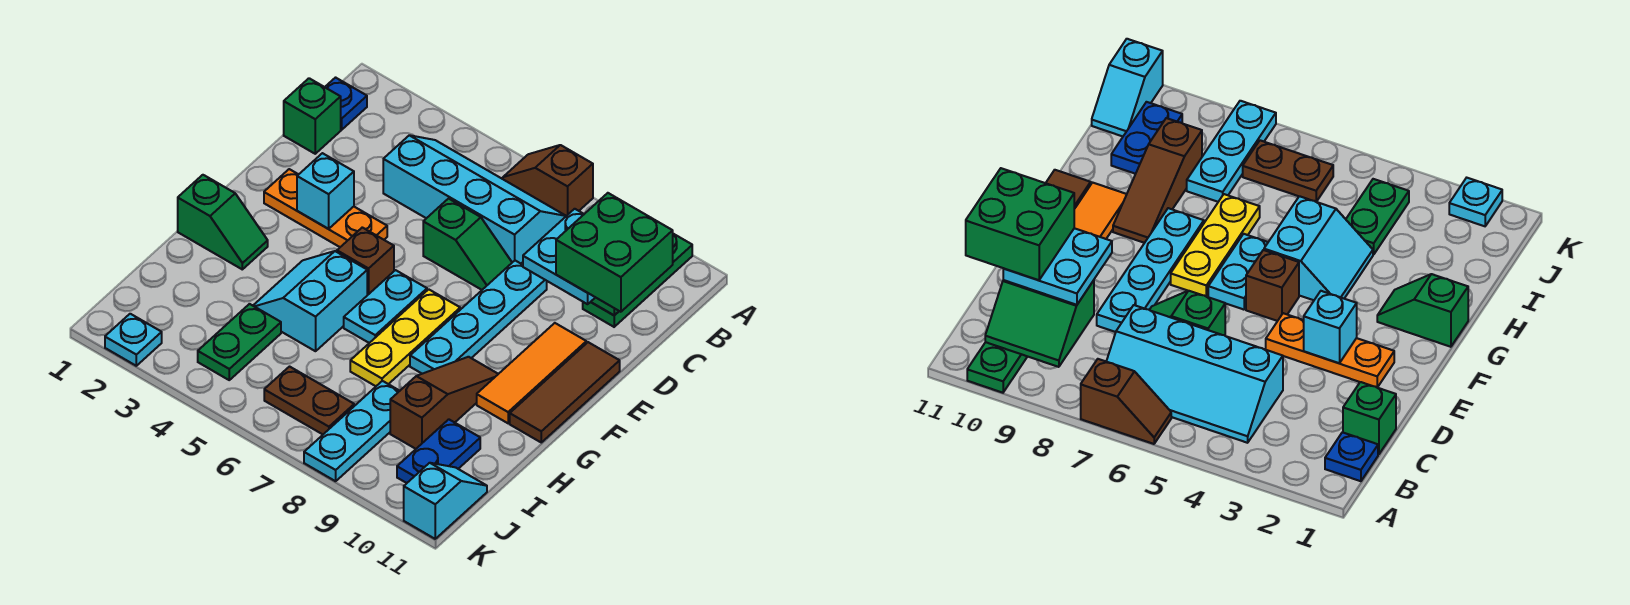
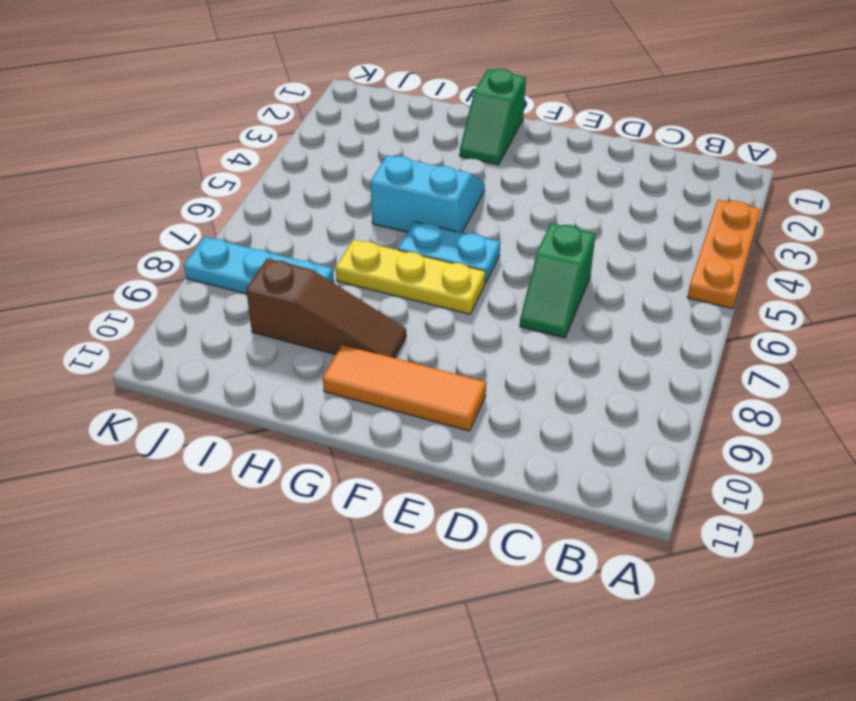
orange 1x3 plate [687,200,761,309] -> orange 1x3 plate moved to [264,169,387,247]
none -> brown 1x2 slope [503,145,593,216]
none -> green 1x3 plate [583,234,692,327]
none -> blue 1x1 plate [325,78,367,130]

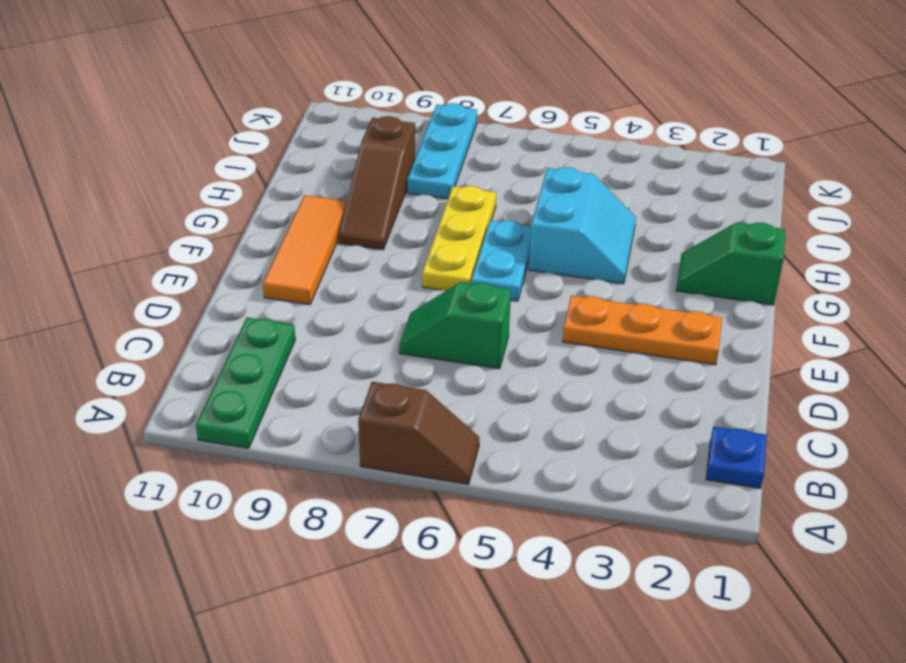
none -> cyan 2x4 slope [383,135,566,263]
none -> green 1x1 brick [284,78,341,154]
none -> cyan 1x4 plate [410,261,547,374]

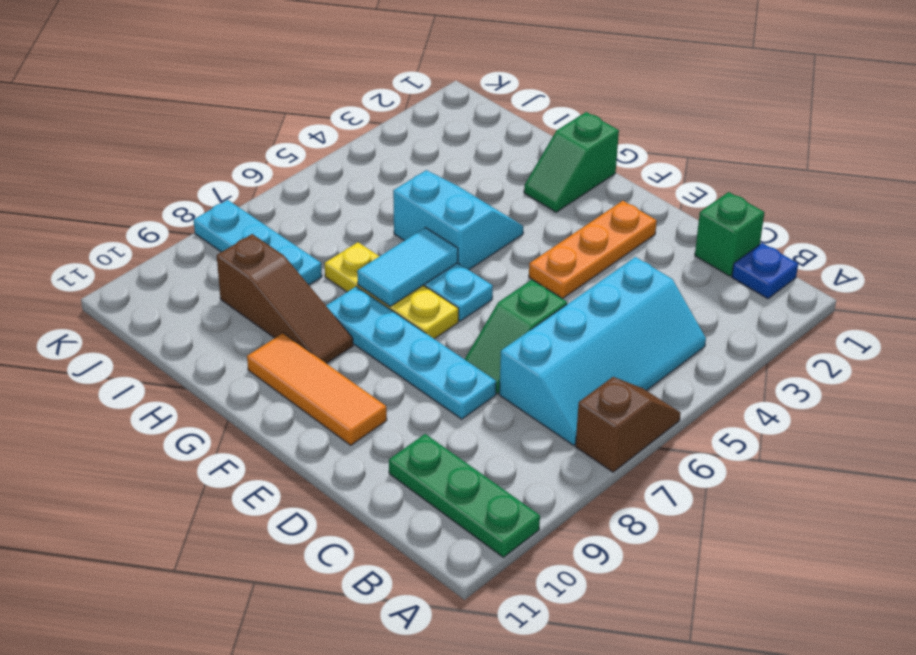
cyan 1x2 tile [357,228,458,306] -> none
none -> brown 1x3 tile [510,342,620,442]
none -> brown 1x1 brick [337,227,394,295]
none -> green 1x2 plate [198,304,281,380]

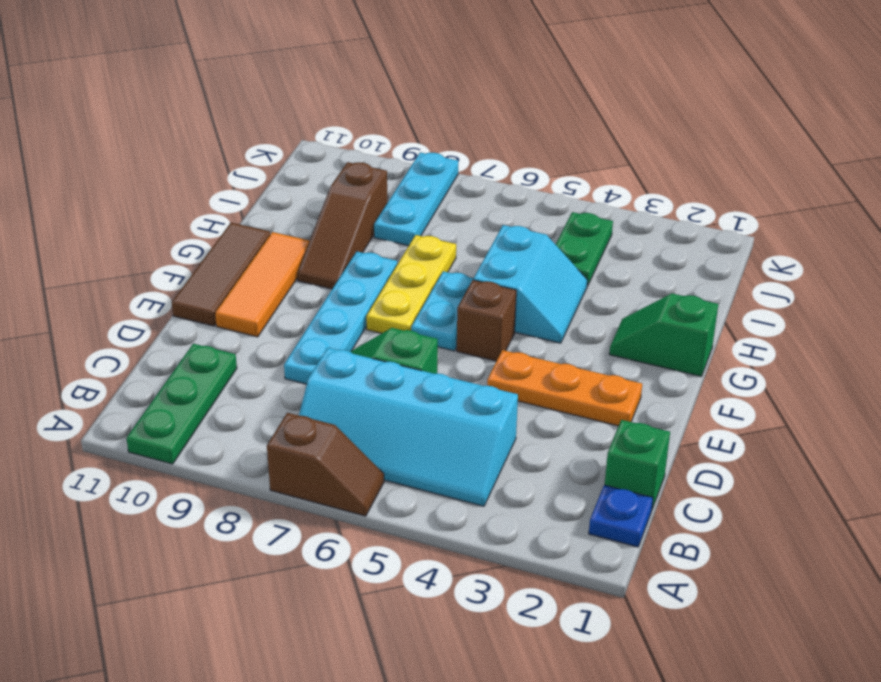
none -> blue 1x2 plate [397,419,480,483]
none -> brown 1x2 plate [264,367,354,434]
none -> cyan 1x2 slope [404,463,487,539]

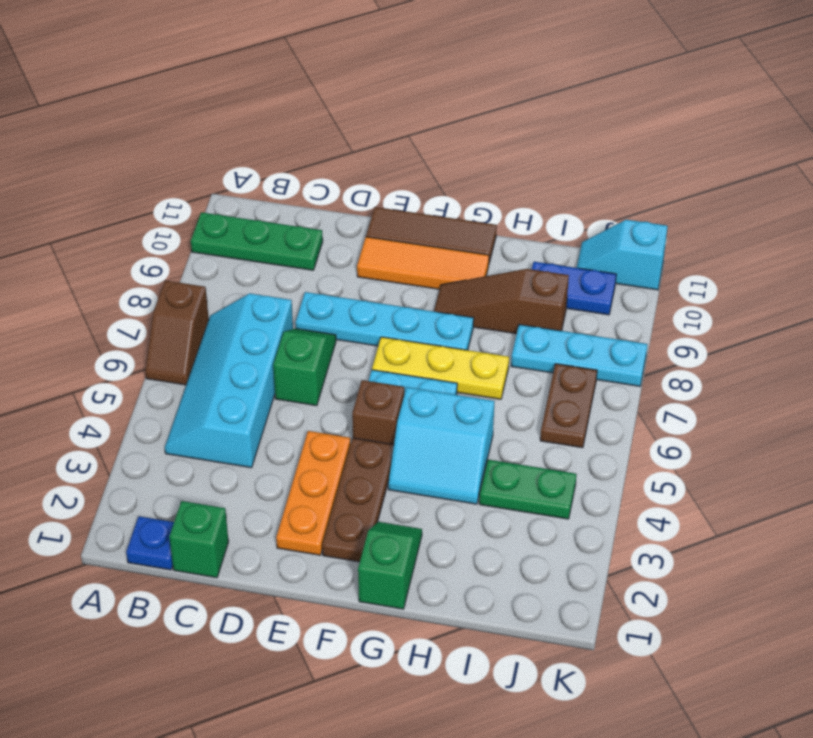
brown 1x3 plate [322,438,394,562] -> none
none -> cyan 1x1 plate [105,314,162,366]
none -> green 2x2 slope [985,280,1094,367]
none -> cyan 1x1 brick [297,153,354,229]

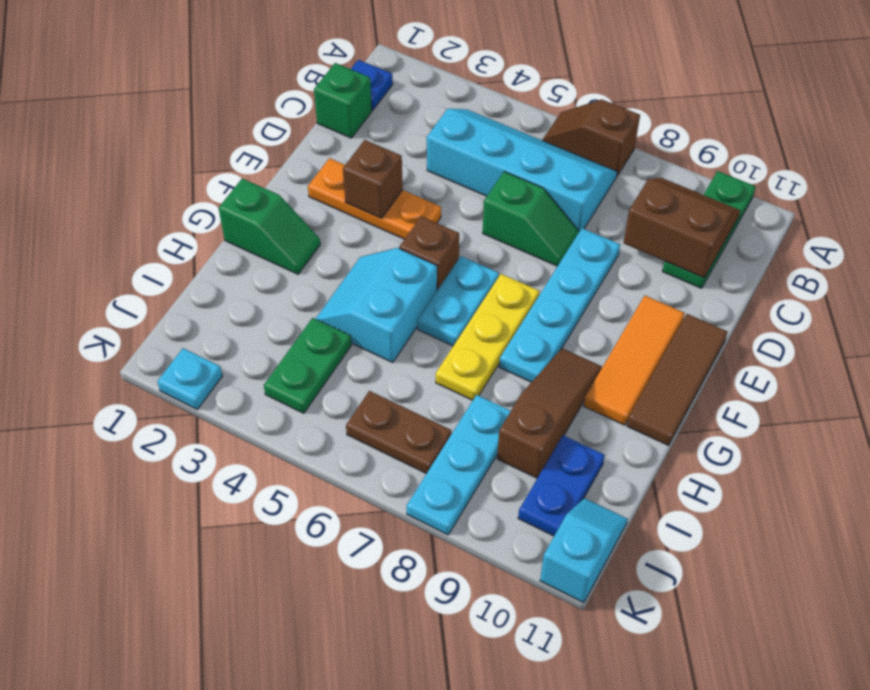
brown 2x2 slope [623,178,740,278] -> green 2x2 slope [985,280,1094,367]
brown 1x1 brick [343,140,403,218] -> cyan 1x1 brick [297,153,354,229]
none -> cyan 2x2 plate [523,209,595,304]
none -> green 2x2 brick [556,193,673,312]

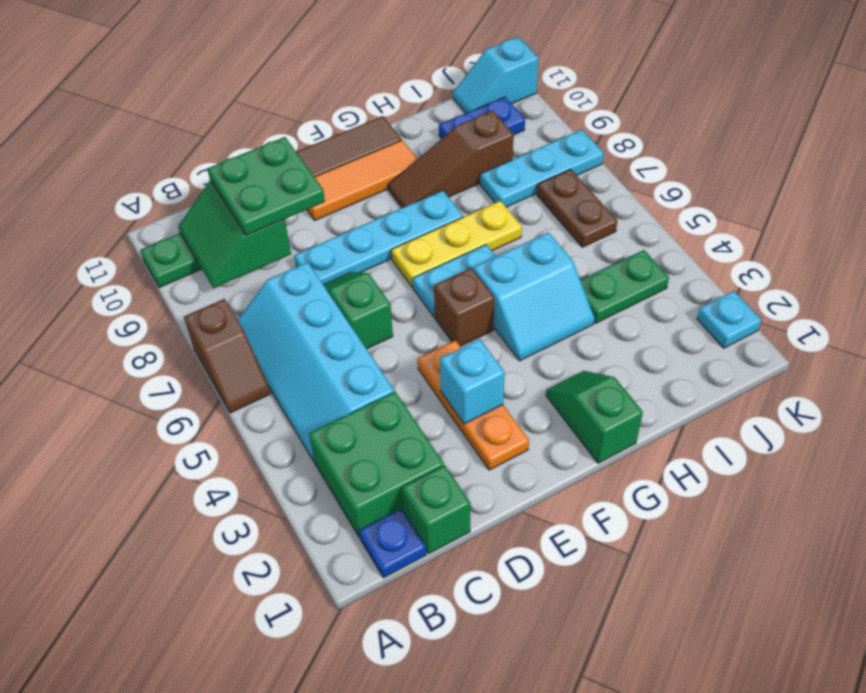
green 2x2 brick [309,392,444,537] -> green 2x2 brick moved to [556,193,673,312]
green 2x2 plate [207,137,325,235] -> cyan 2x2 plate [523,209,595,304]

